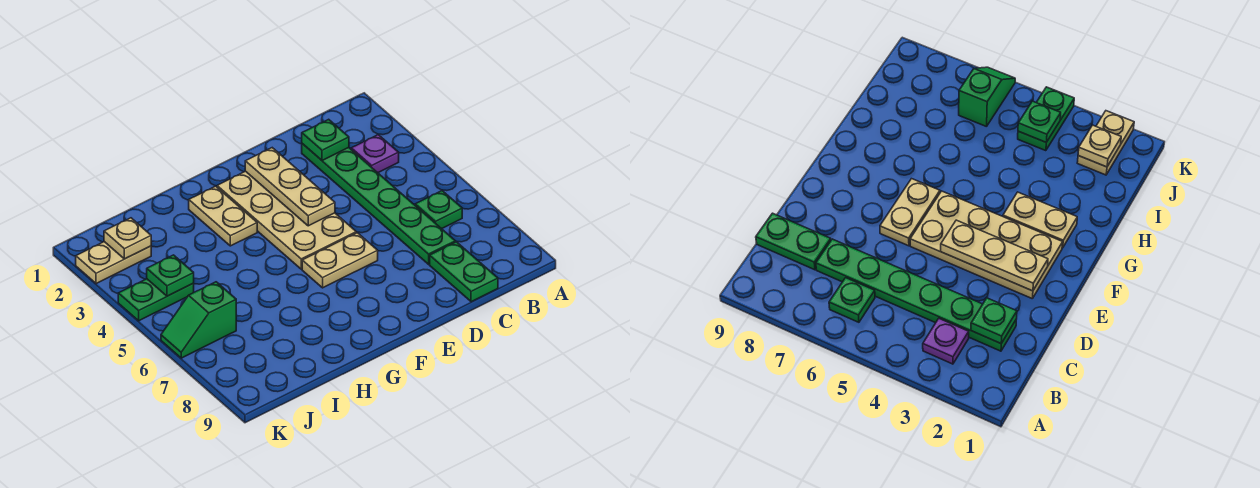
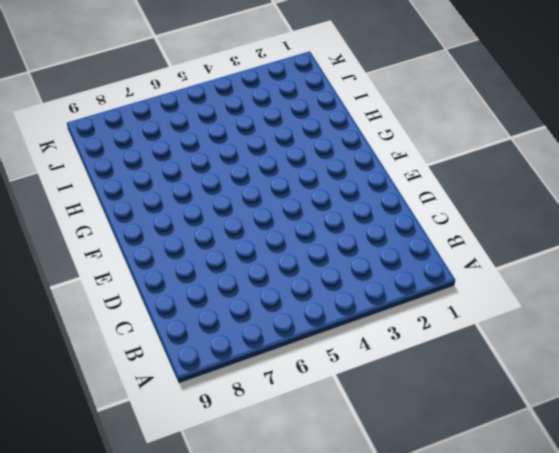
none -> purple 1x1 plate [351,135,399,173]
none -> green 1x1 plate [415,191,462,229]
none -> green 1x6 plate [302,144,455,264]

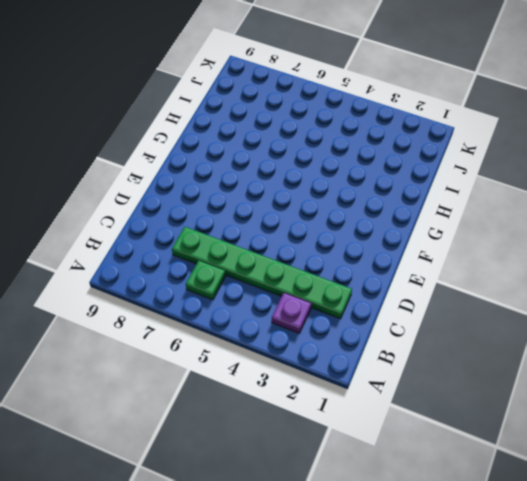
none -> green 1x2 plate [430,242,498,302]
none -> tan 2x4 plate [217,171,356,269]
none -> tan 1x2 plate [302,233,378,288]

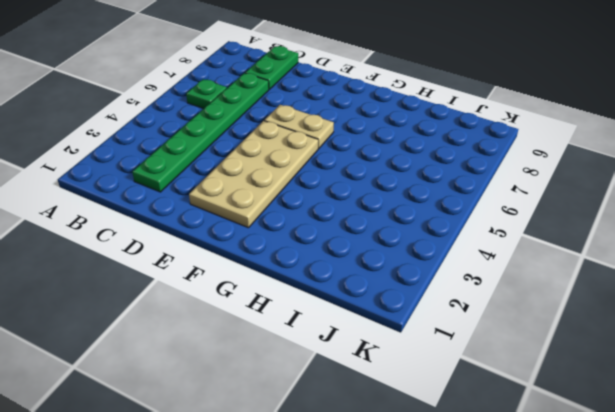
none -> purple 1x1 plate [351,135,399,173]
none -> tan 1x2 plate [189,186,257,246]
none -> tan 1x2 plate [76,242,151,284]

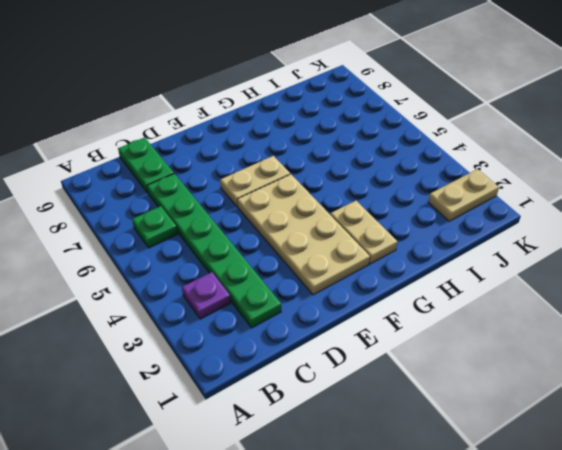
none -> green 1x2 plate [118,279,194,321]
none -> green 1x2 slope [161,282,236,358]
none -> green 1x1 plate [302,119,349,161]

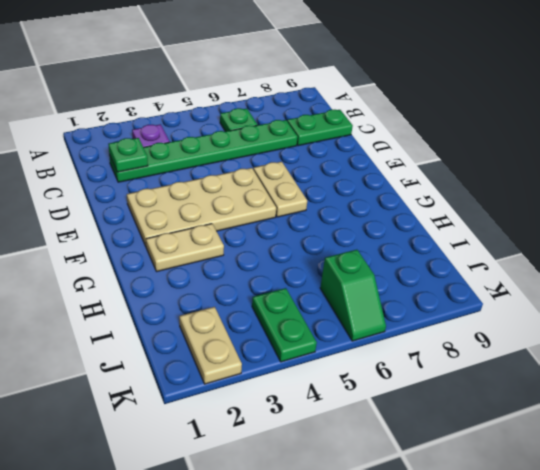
none -> tan 1x3 plate [245,148,335,226]
none -> tan 1x1 plate [104,218,151,259]
none -> green 1x1 plate [147,255,194,296]

